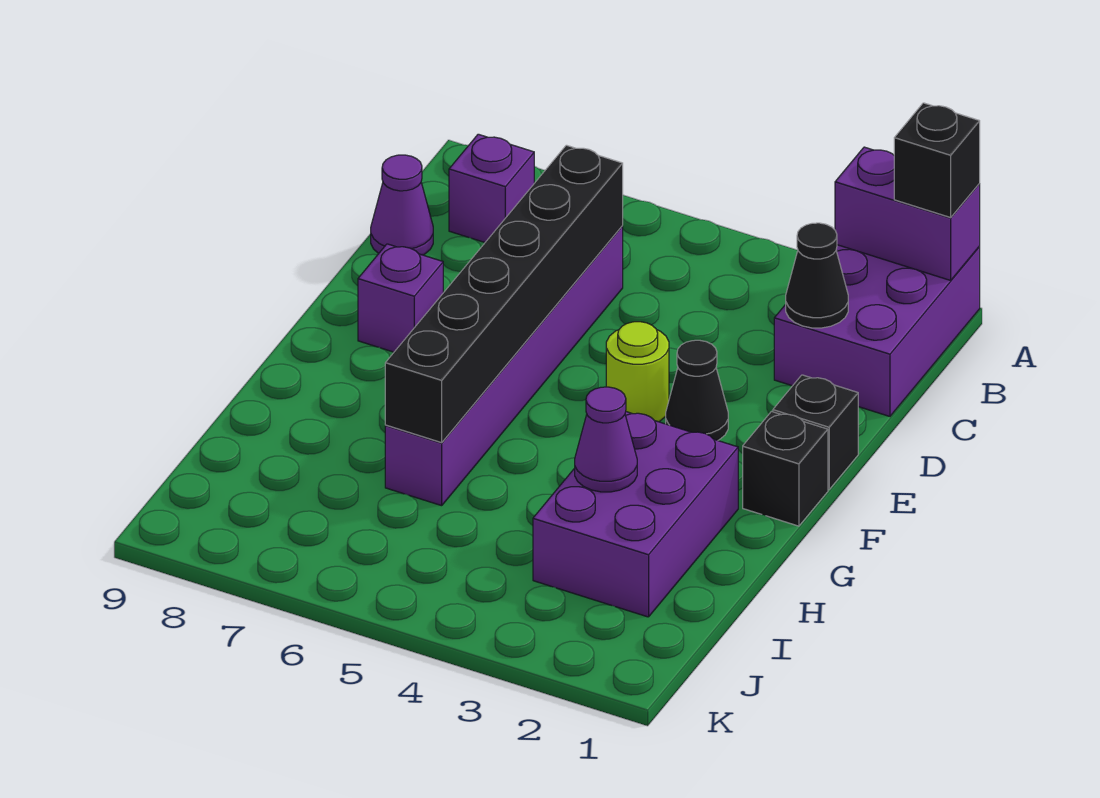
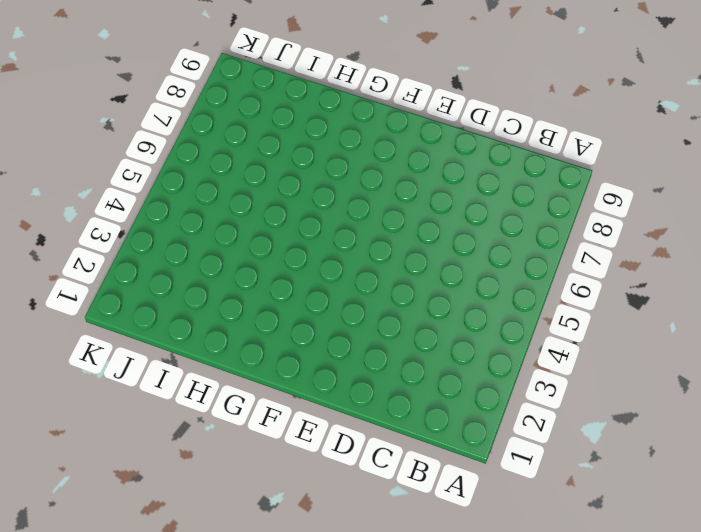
none -> purple 2x3 brick [774,245,980,416]
none -> purple 1x1 brick [449,134,534,242]
none -> purple 1x6 brick [385,226,623,506]

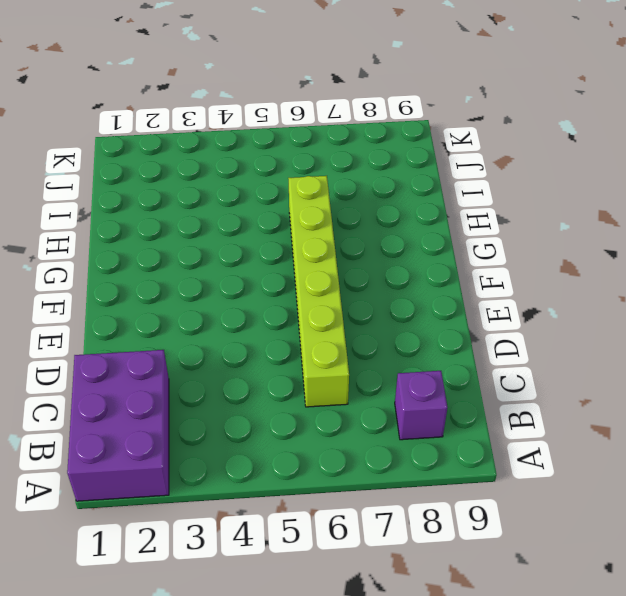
lime 1x6 brick [288,176,349,407] -> purple 1x6 brick [385,226,623,506]
none -> purple 1x1 cone [371,155,433,255]
none -> black 1x1 brick [773,375,858,489]
none -> black 1x1 cone [666,340,728,440]

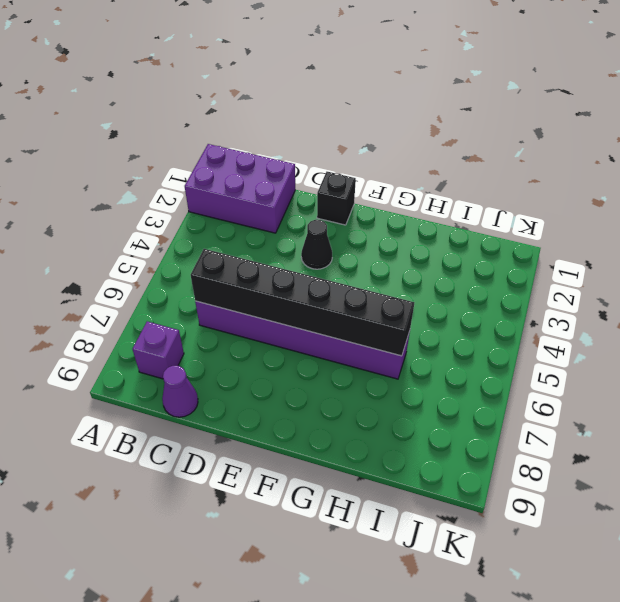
none -> lime 1x1 round brick [606,322,669,422]
none -> purple 1x1 brick [358,244,443,352]
none -> black 1x1 brick [743,411,828,526]

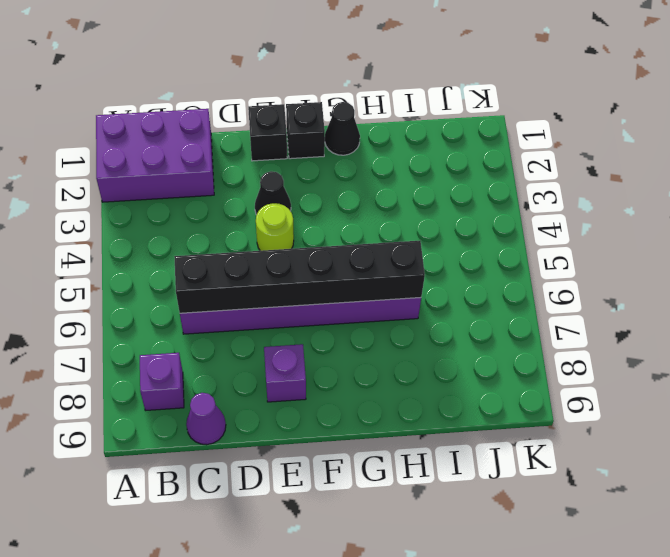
black 1x1 cone [325,102,360,155] -> black 1x1 cone moved to [786,223,848,328]
none -> purple 2x3 brick [533,412,738,617]
none -> purple 1x2 brick [835,147,980,280]
none -> purple 1x1 cone [575,387,637,492]

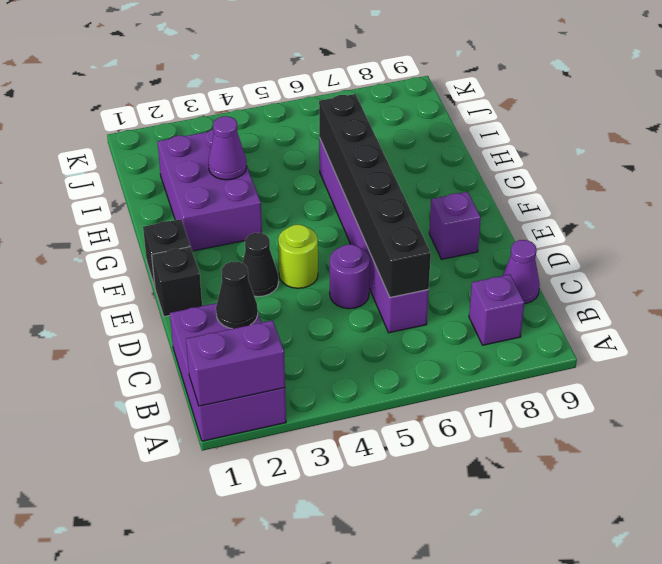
purple 1x1 round brick [330,244,370,309] -> none
none -> black 1x1 brick [894,103,980,218]

